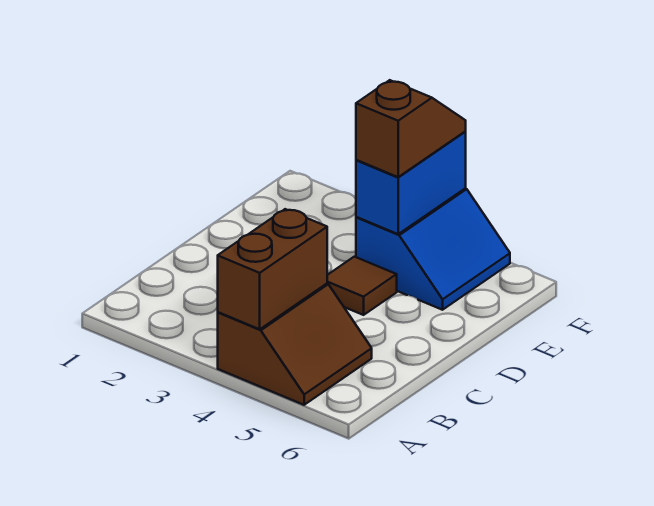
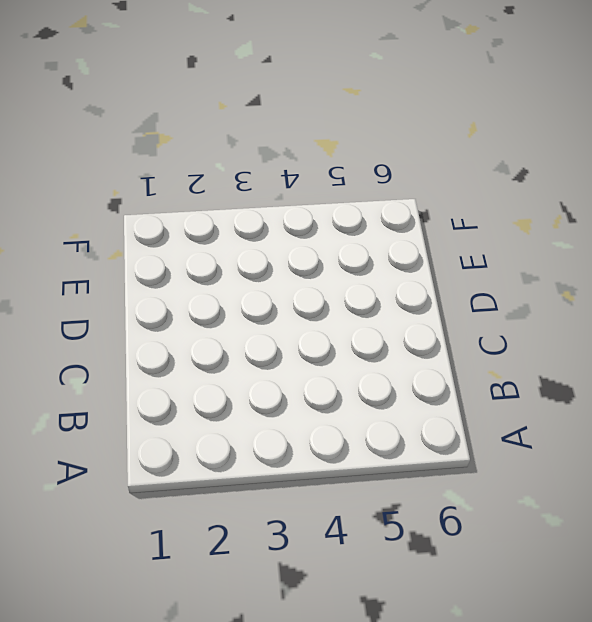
none -> brown 2x2 slope [218,284,372,405]
none -> brown 1x1 tile [327,257,397,315]

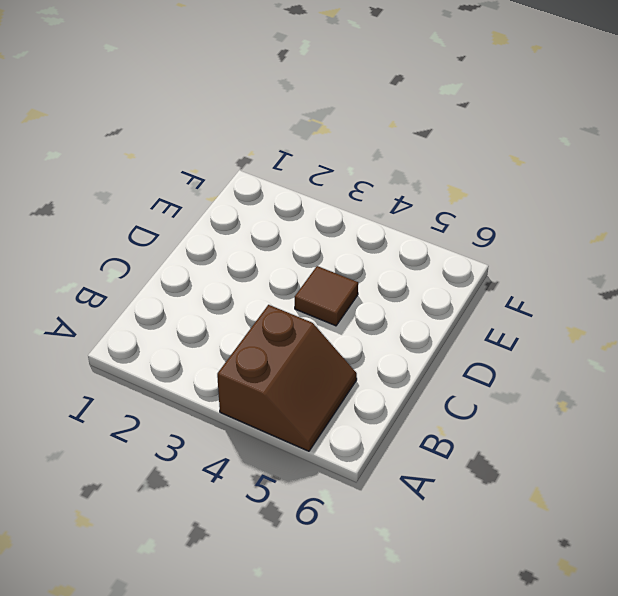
none -> blue 2x2 slope [356,188,510,310]
none -> brown 1x2 brick [218,209,327,329]

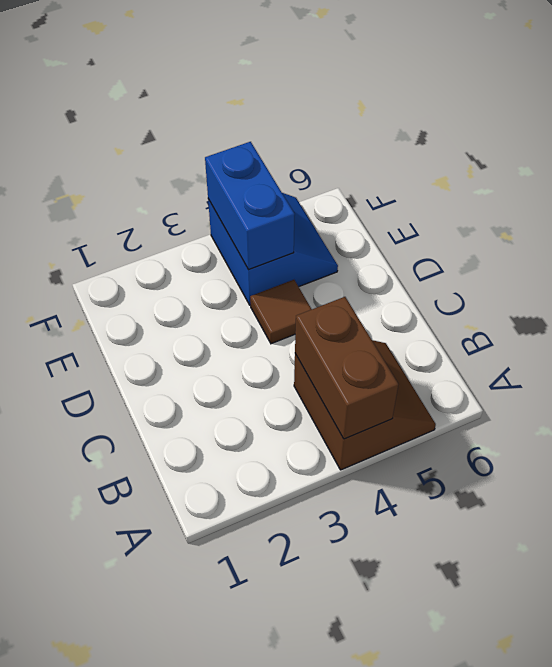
none -> brown 1x2 slope [356,80,466,177]

